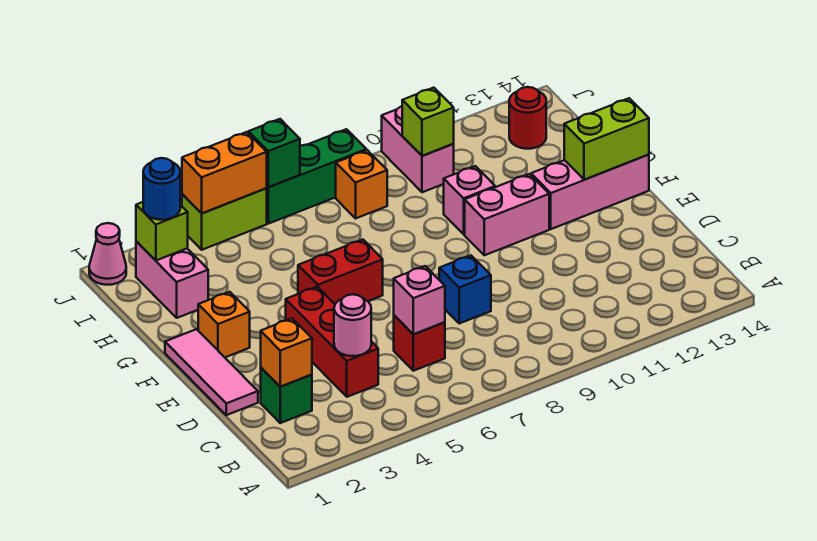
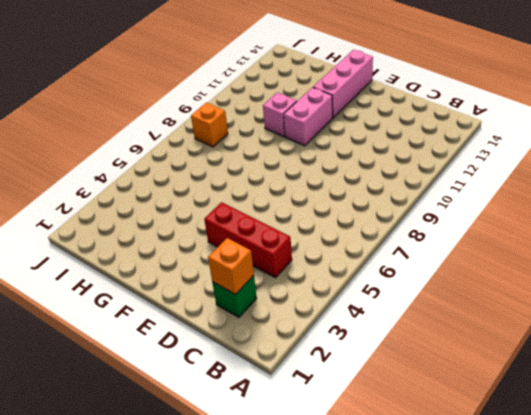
none -> red 1x1 brick [394,315,445,371]
none -> pink 1x3 tile [165,329,258,415]
none -> blue 1x1 brick [439,255,491,323]

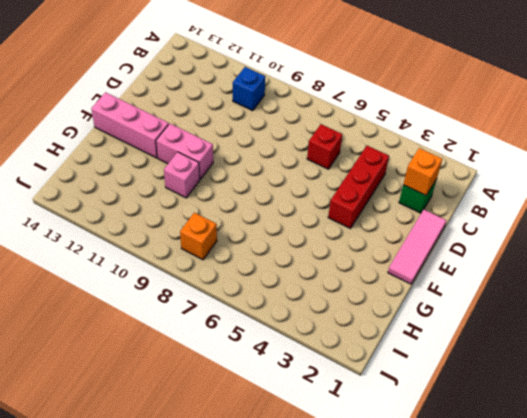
blue 1x1 brick [233,67,265,111] -> blue 1x1 brick moved to [439,255,491,323]
none -> orange 1x1 brick [198,292,250,357]
none -> red 1x2 brick [298,240,383,304]
none -> pink 1x2 brick [136,241,208,318]

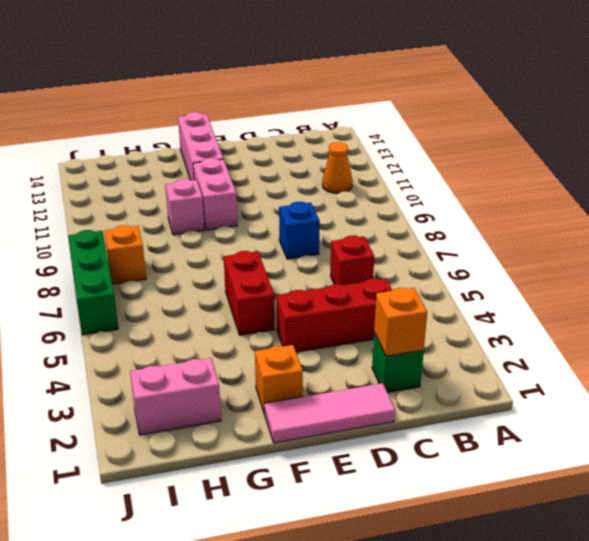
orange 1x1 cone [322,142,353,193] -> none
none -> pink 1x2 brick [382,106,454,192]
none -> red 1x1 round brick [509,87,546,149]
none -> pink 1x1 cone [89,223,126,285]

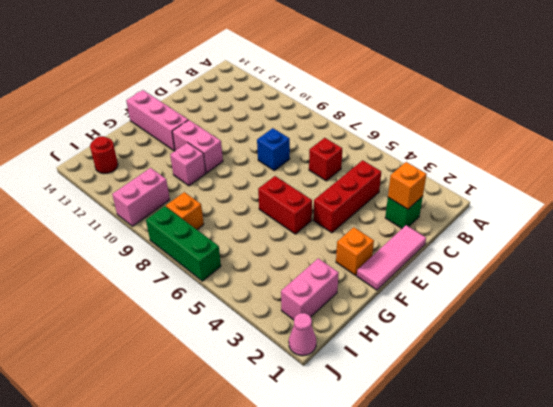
none -> lime 1x2 brick [182,189,267,250]
none -> pink 1x1 round brick [334,294,371,356]
none -> pink 1x1 brick [394,266,445,334]

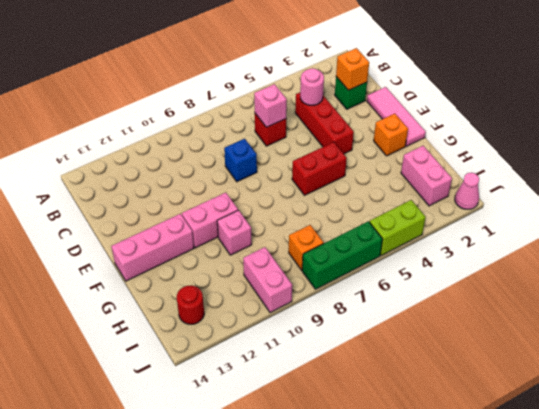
none -> lime 1x2 brick [564,98,649,180]
none -> lime 1x1 brick [136,202,188,260]
none -> lime 1x1 brick [402,88,454,156]

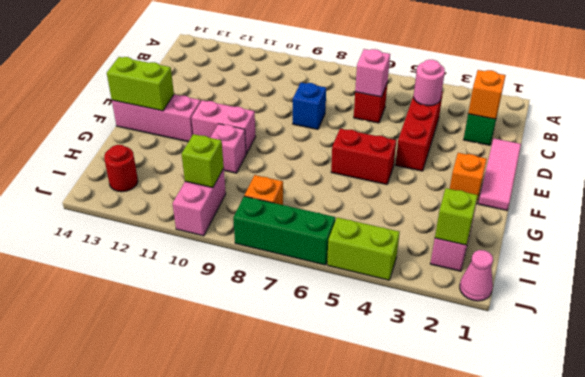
none -> orange 1x2 brick [182,132,267,213]
none -> green 1x1 brick [248,119,300,187]
none -> blue 1x1 round brick [143,158,180,220]

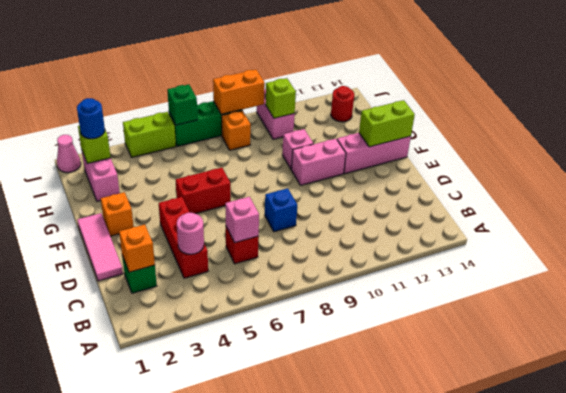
orange 1x2 brick [213,69,265,114] -> orange 1x2 brick moved to [182,132,267,213]

